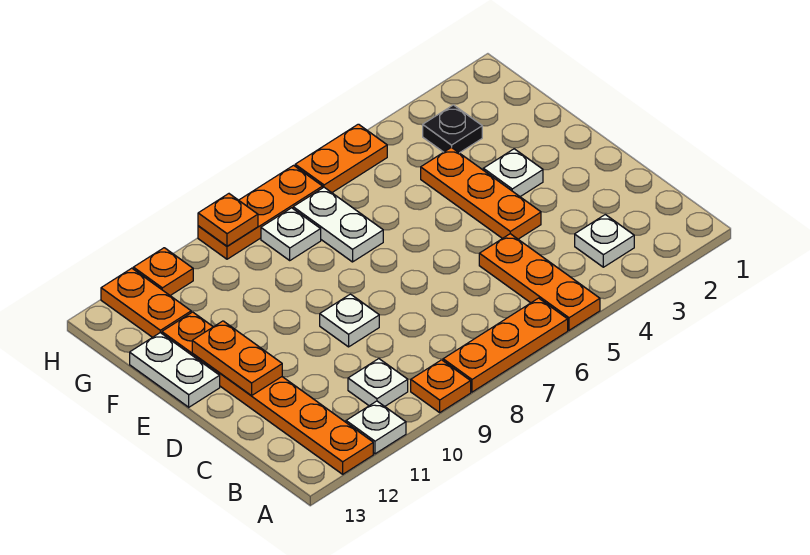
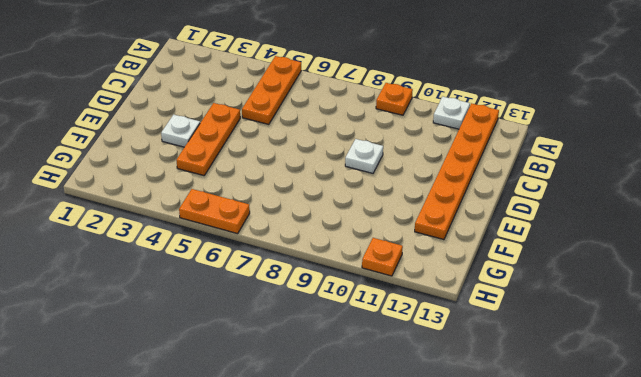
none -> orange 1x3 plate [443,298,568,392]
none -> white 1x1 plate [575,215,634,267]
none -> white 1x1 plate [348,359,408,406]

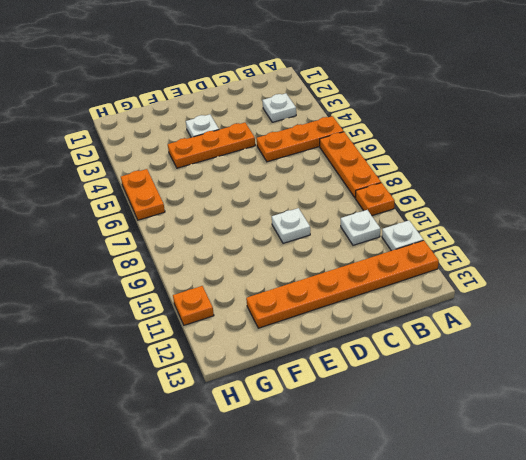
none -> white 1x2 plate [130,333,220,407]
none -> white 1x2 plate [293,187,383,262]
none -> black 1x1 plate [423,105,482,153]

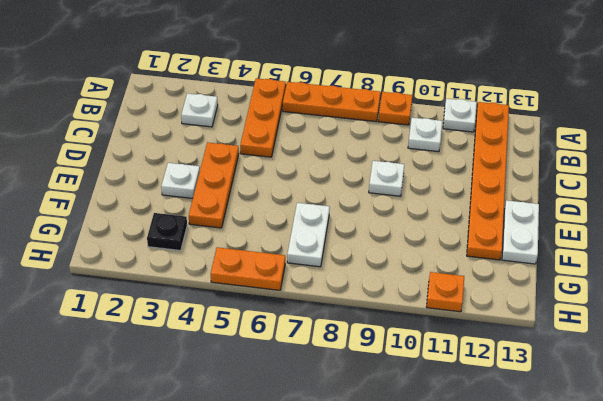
none -> white 1x1 plate [261,208,321,260]
none -> orange 1x2 plate [101,268,191,337]
none -> orange 1x3 plate [198,165,323,259]

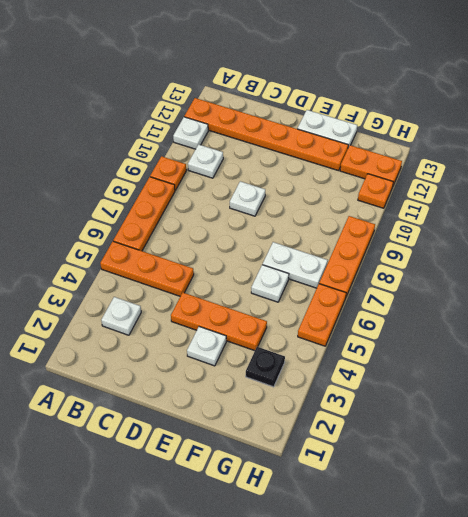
white 1x1 plate [251,265,289,302] -> white 1x1 plate moved to [261,208,321,260]
none -> orange 1x2 plate [192,321,282,396]
none -> orange 1x1 plate [198,194,258,246]

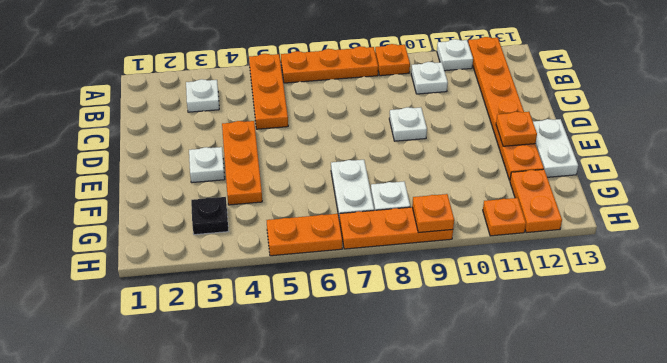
orange 1x1 plate [496,112,537,146] -> orange 1x2 plate [192,321,282,396]

